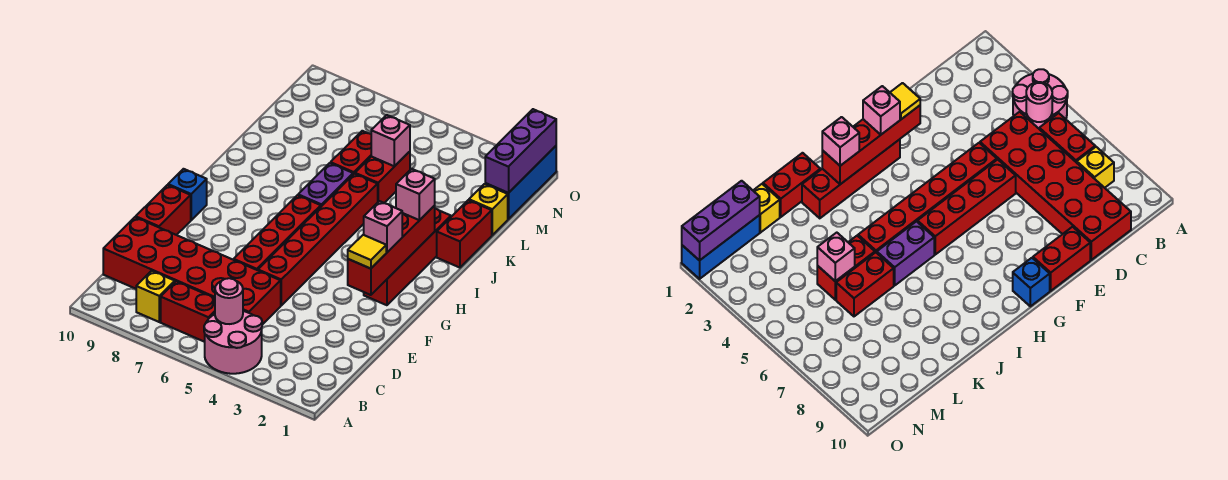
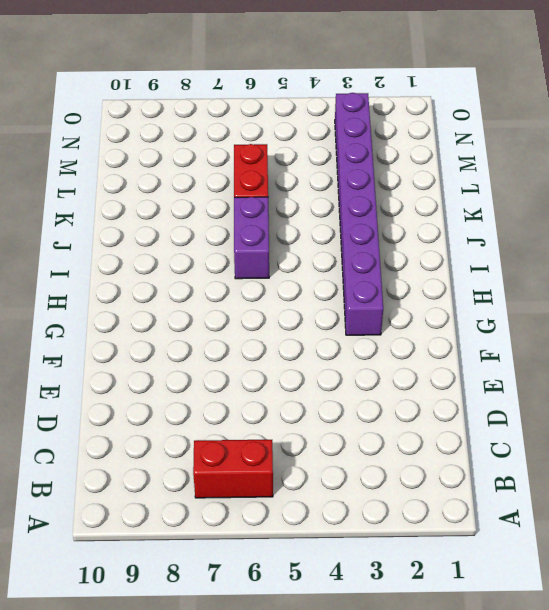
purple 1x8 brick [335,93,383,335] -> none
none -> pink 2x2 round brick [204,311,262,374]
none -> yellow 1x1 brick [136,271,175,322]
none -> red 2x6 brick [103,217,281,325]

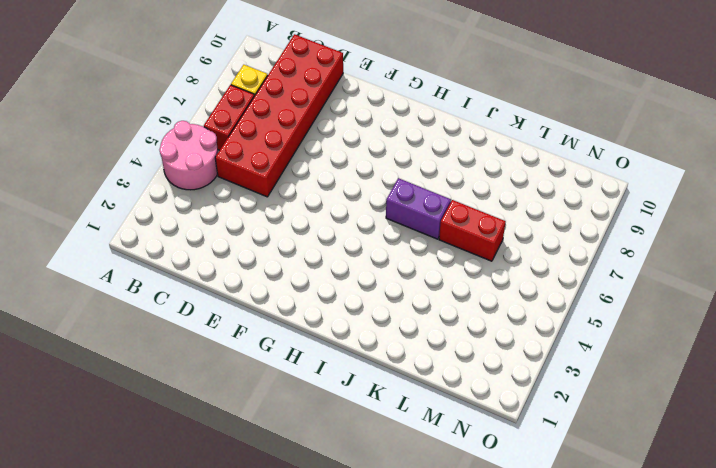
none -> red 1x6 brick [258,174,378,305]
none -> red 1x4 brick [234,195,321,270]
none -> red 1x2 brick [136,185,191,235]

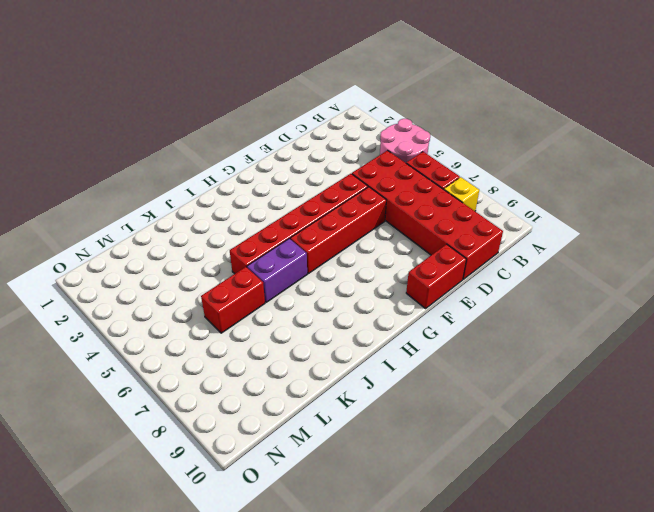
none -> red 1x4 brick [364,208,451,305]
none -> blue 1x1 brick [168,169,207,220]
none -> red 1x2 brick [437,200,492,268]

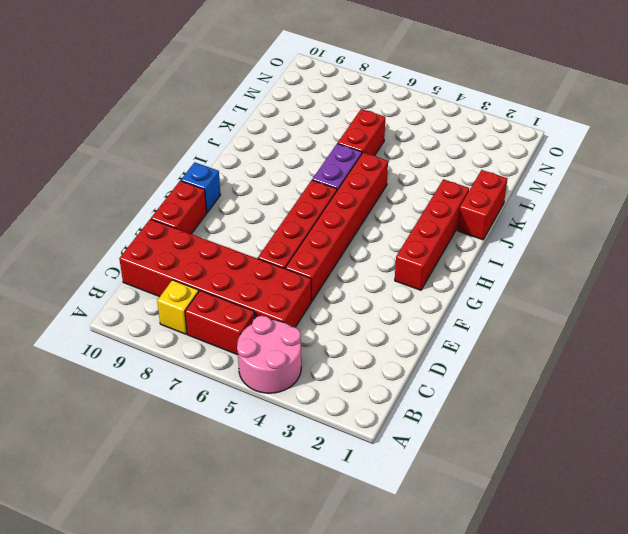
none -> red 1x2 brick [355,152,410,203]
none -> yellow 1x1 brick [469,184,508,235]
none -> blue 1x3 brick [485,146,556,219]

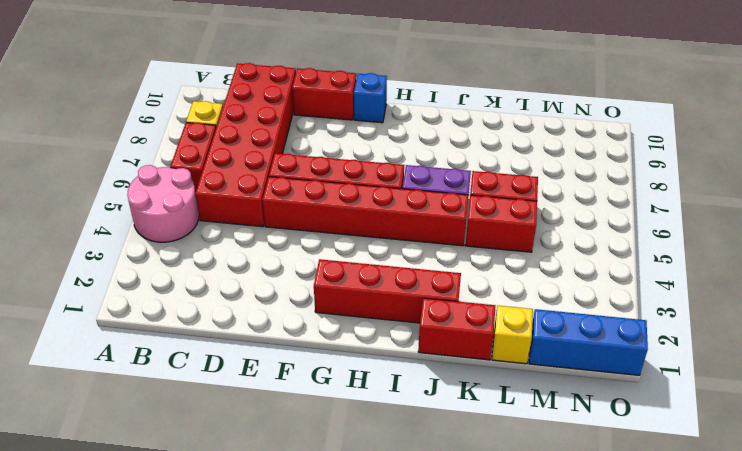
none -> pink 1x1 round brick [215,278,243,324]
none -> red 1x4 brick [348,206,435,295]
none -> pink 1x1 brick [371,115,410,166]

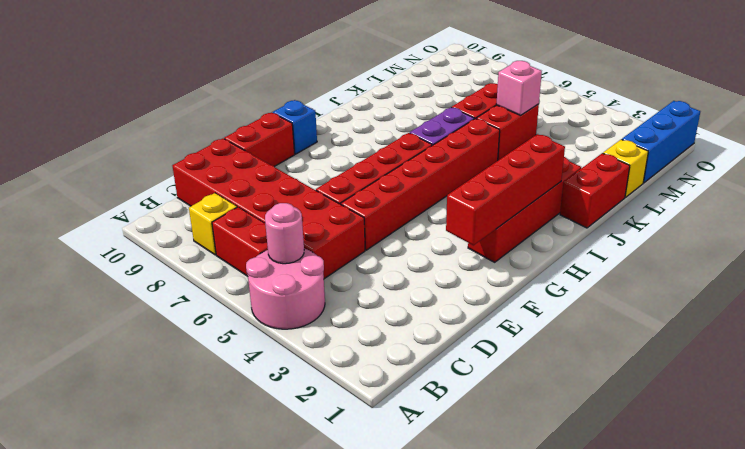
none -> purple 1x3 brick [485,109,556,193]
none -> yellow 1x1 tile [348,235,386,269]
none -> pink 1x1 brick [364,201,402,252]

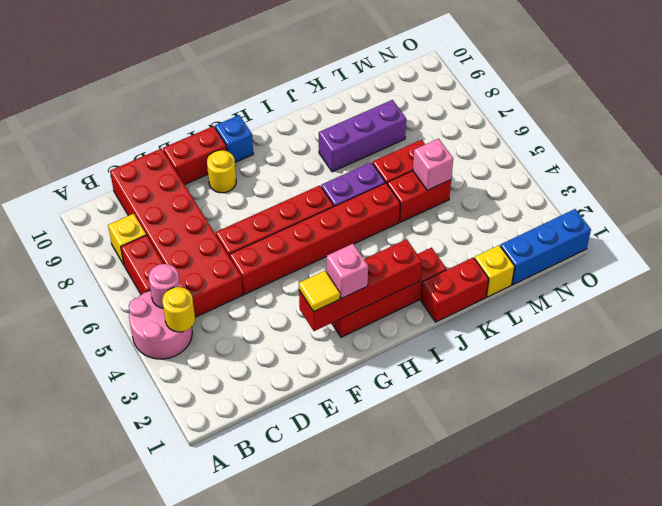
yellow 1x1 round brick [162,287,195,332] -> none
yellow 1x1 round brick [207,150,236,193] -> none
purple 1x3 brick [319,100,406,172] -> purple 1x3 brick moved to [485,109,556,193]
none -> pink 1x1 brick [396,169,435,220]

